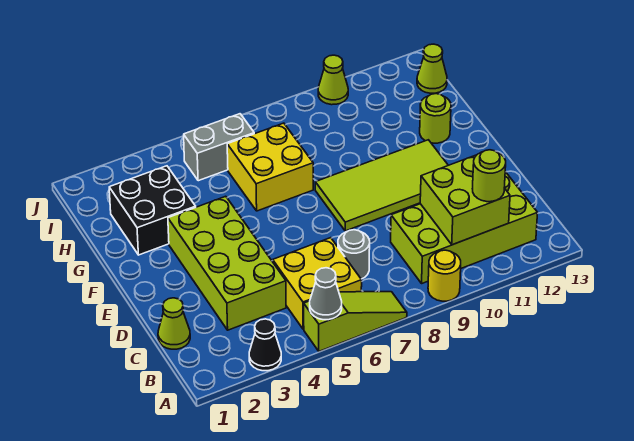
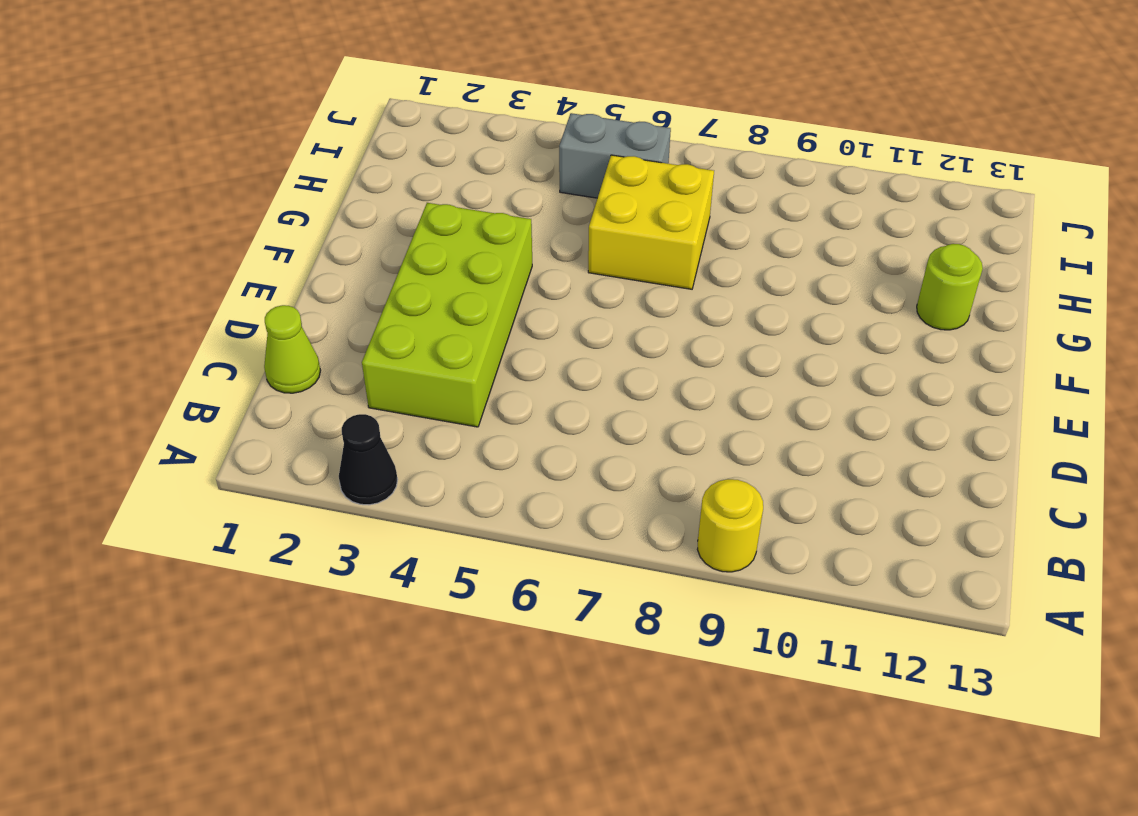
none -> lime 1x3 slope [304,292,407,351]
none -> yellow 2x2 brick [273,238,362,329]
none -> lime 2x4 brick [391,172,538,283]

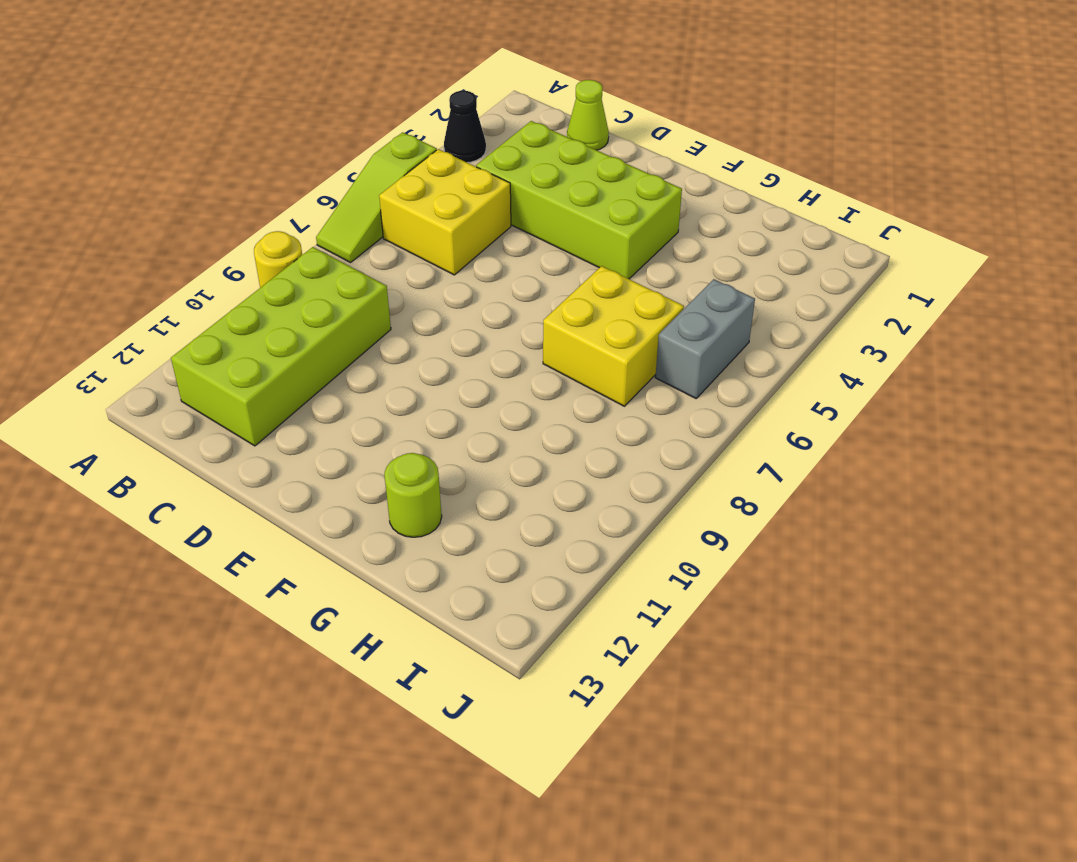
none -> grey 1x1 round brick [338,230,370,279]
none -> lime 2x4 tile [315,140,448,231]
none -> black 2x2 brick [109,166,196,255]

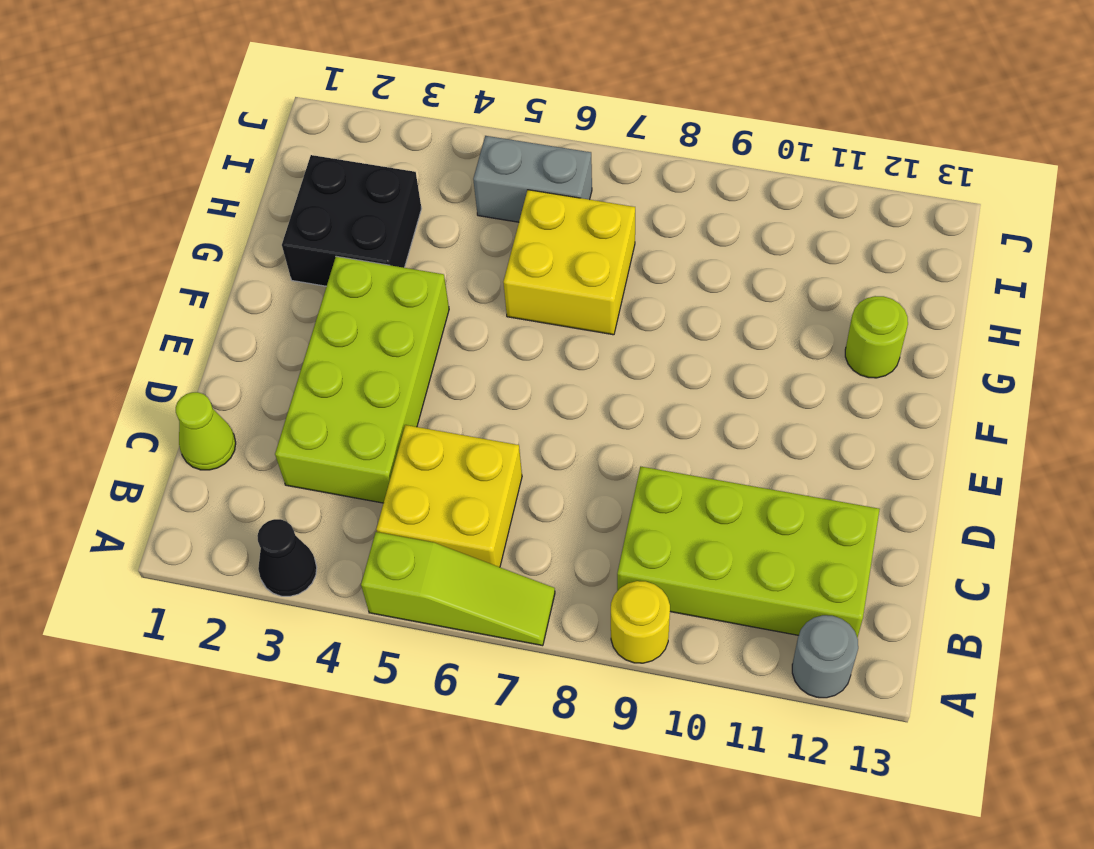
grey 1x1 round brick [792,615,858,698] -> grey 1x1 round brick moved to [338,230,370,279]
none -> lime 2x4 tile [315,140,448,231]
none -> lime 1x1 cone [417,44,447,93]
none -> lime 1x1 cone [318,55,348,105]

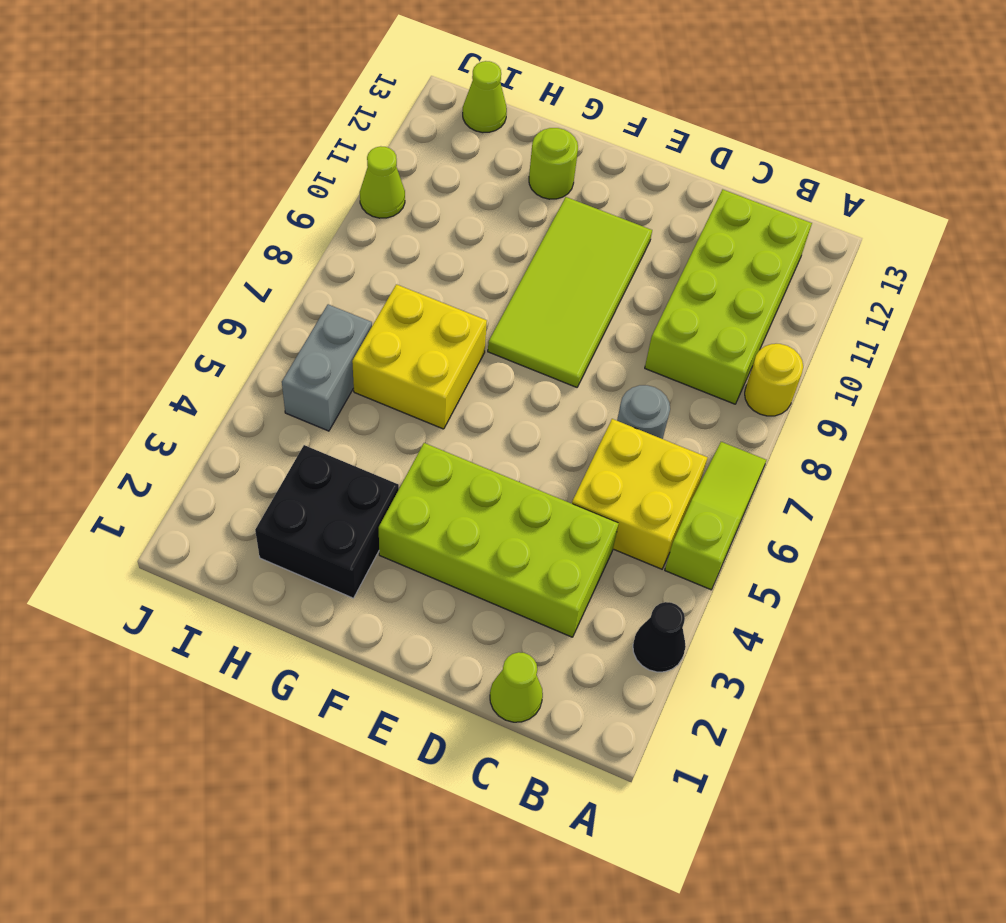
none -> grey 1x1 cone [310,268,342,320]
none -> lime 2x2 brick [420,155,510,245]
none -> lime 1x1 round brick [472,150,506,202]

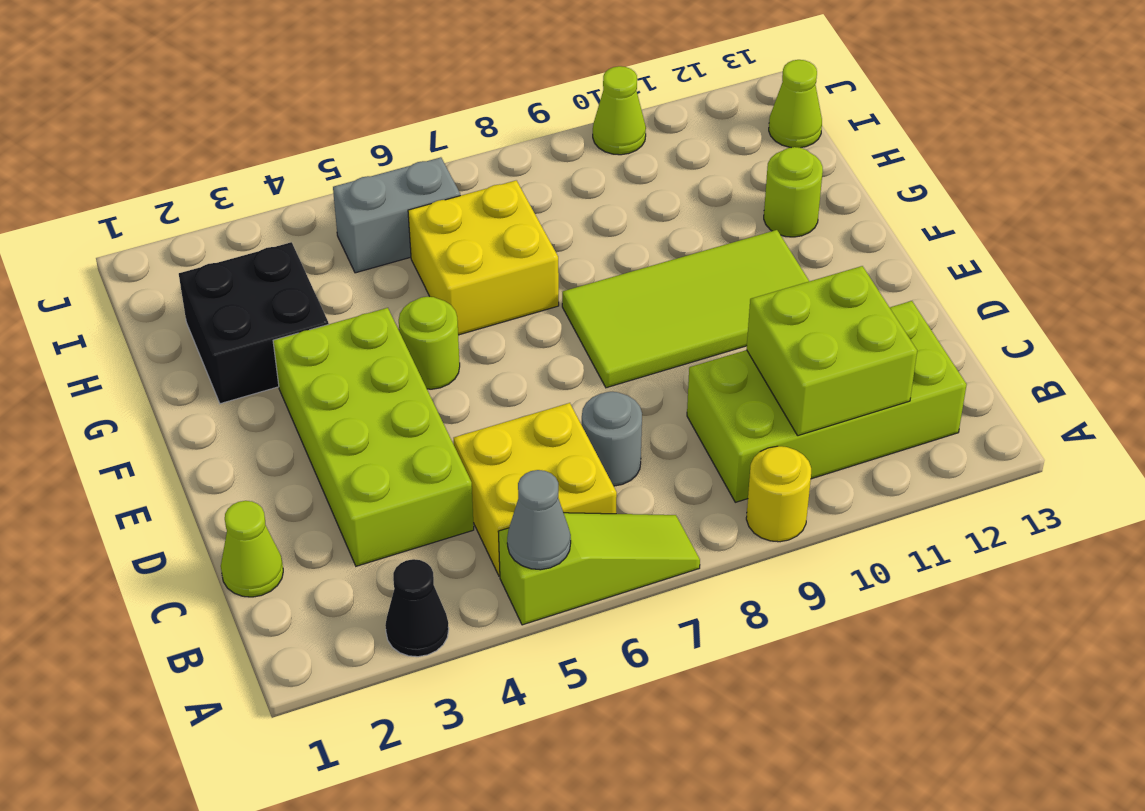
lime 1x1 round brick [399,297,460,389] -> lime 1x1 round brick moved to [472,150,506,202]

